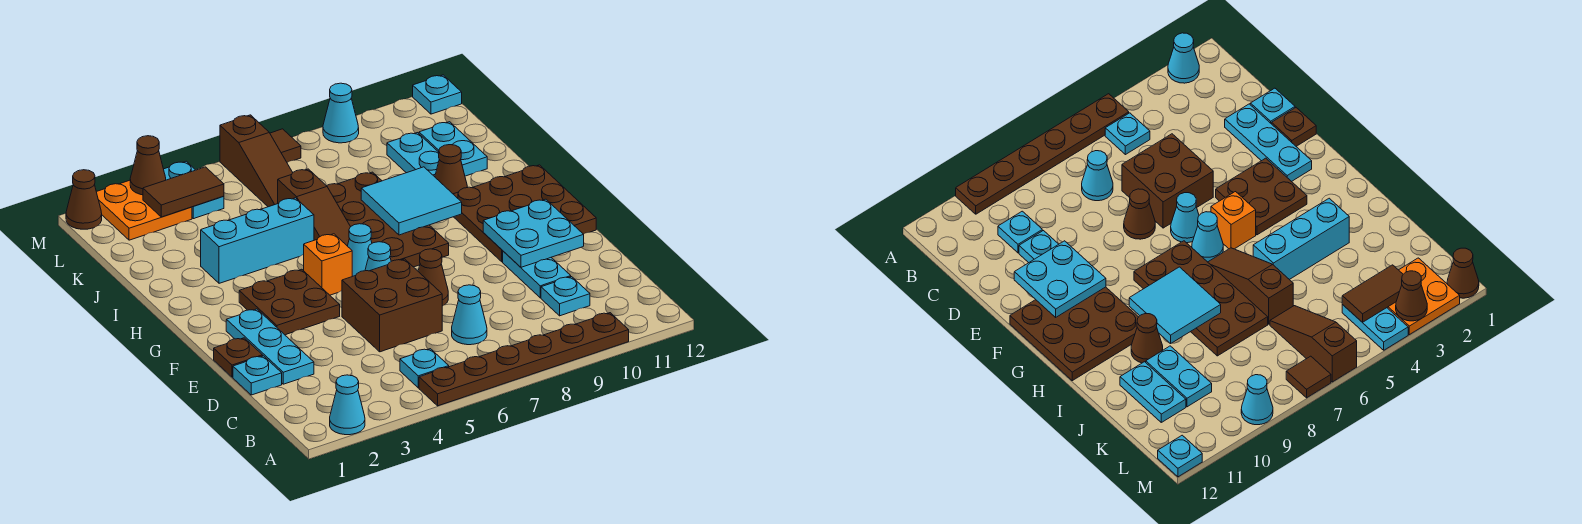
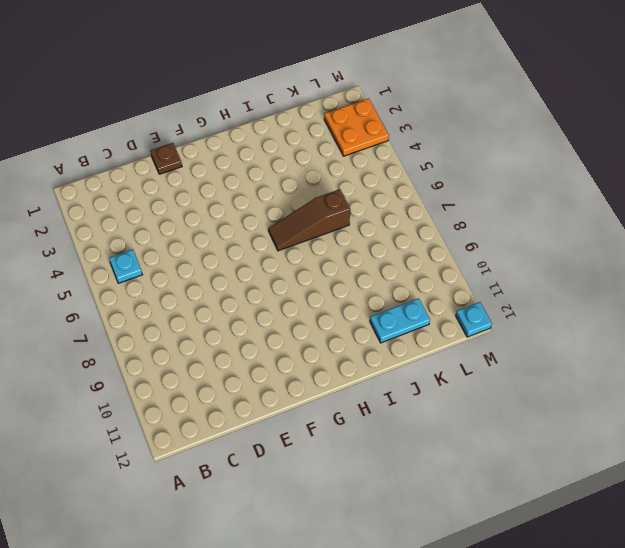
none -> cyan 1x1 cone [330,375,365,435]
none -> brown 1x6 plate [419,313,629,406]
none -> cyan 1x1 cone [452,285,487,345]
none -> cyan 1x1 plate [541,277,590,316]

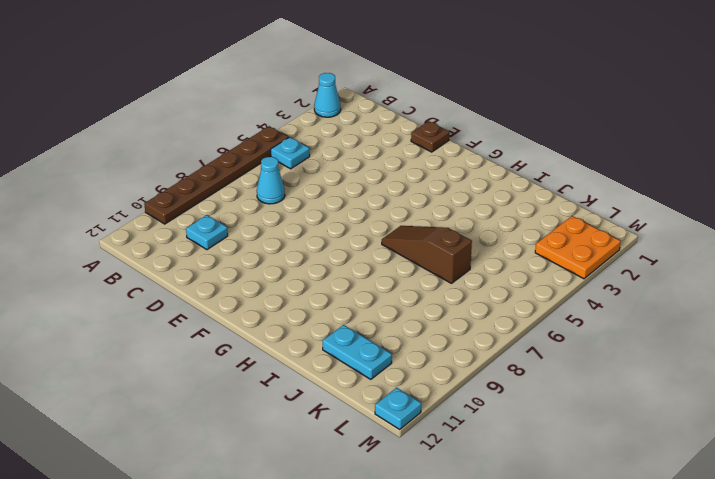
none -> cyan 1x1 plate [233,356,282,395]
none -> cyan 1x3 plate [226,309,314,384]
none -> brown 2x2 brick [342,259,442,352]
none -> cyan 1x2 plate [503,251,571,298]

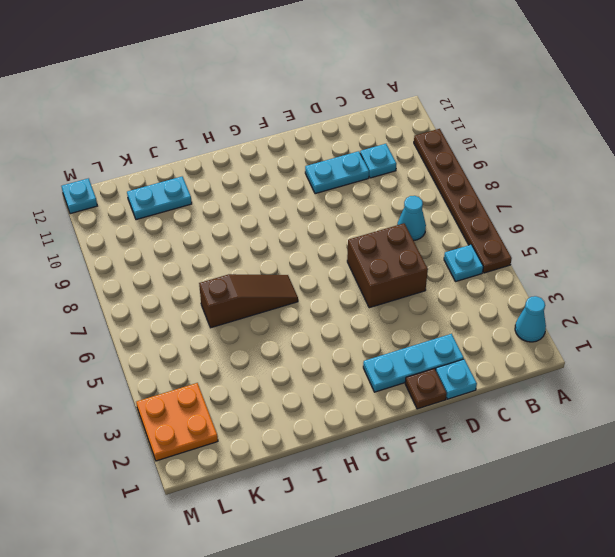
none -> brown 1x1 cone [418,249,448,306]
none -> brown 2x2 plate [239,269,340,335]
none -> cyan 1x1 cone [365,242,391,271]
none -> brown 3x3 plate [454,165,596,262]

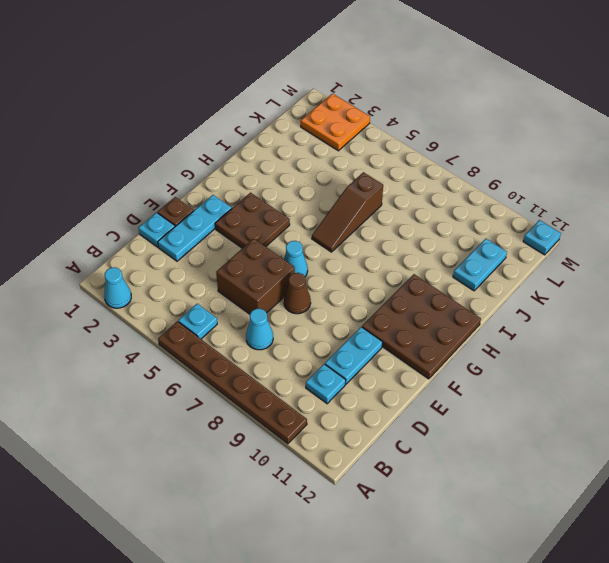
none -> orange 1x1 brick [304,234,352,295]
none -> cyan 1x1 cone [348,224,372,276]
none -> brown 2x4 plate [327,172,449,267]
none -> cyan 1x3 brick [201,198,314,283]

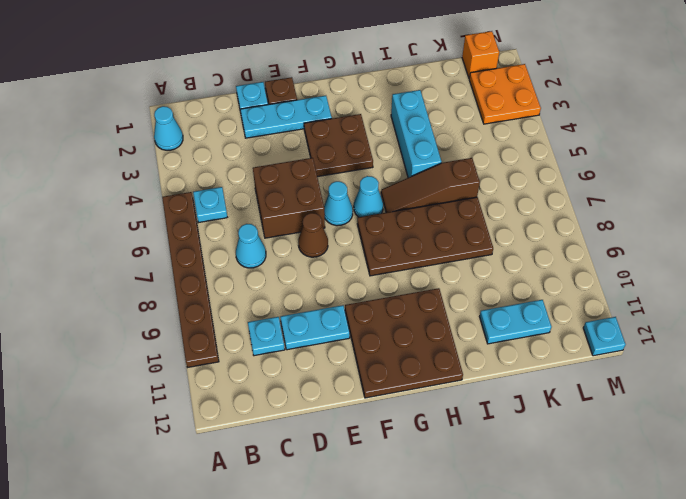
orange 1x1 brick [462,31,499,78] -> orange 1x1 brick moved to [304,234,352,295]
none -> brown 1x1 cone [435,145,468,194]
none -> cyan 1x2 plate [387,133,439,177]
none -> brown 1x3 slope [220,115,293,207]
none -> cyan 1x2 plate [164,161,224,219]

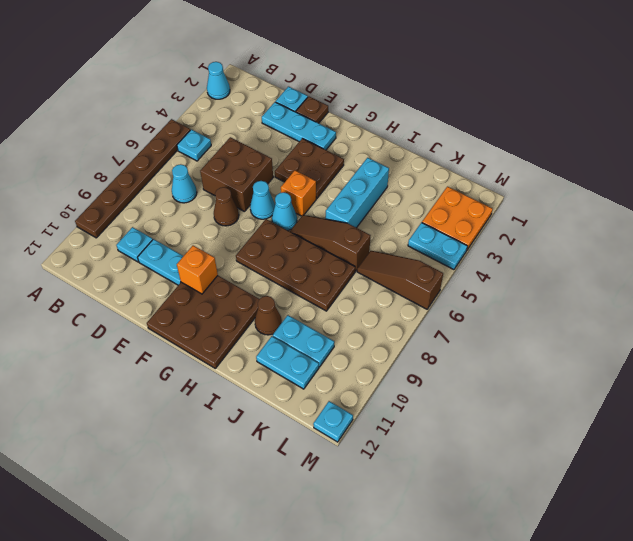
orange 1x1 brick [177,246,218,294] -> cyan 2x2 plate [483,199,584,267]
none -> brown 1x1 cone [66,170,102,229]
none -> brown 1x1 tile [270,129,301,162]
none -> cyan 1x1 cone [323,83,359,143]
none -> cyan 2x2 tile [361,167,462,235]

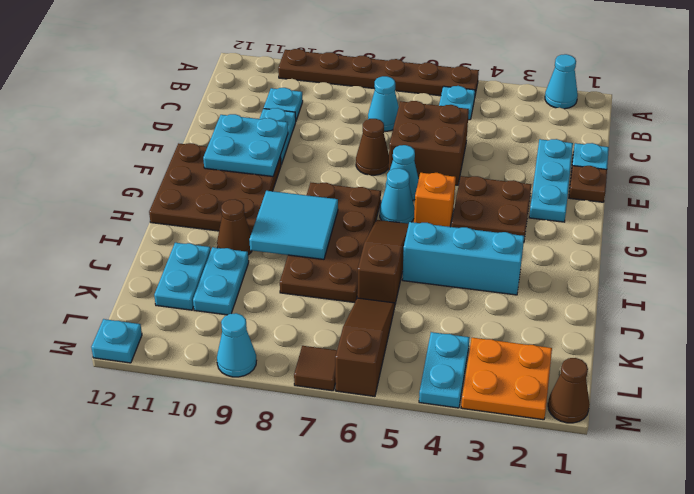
none -> brown 1x2 tile [143,167,224,217]
none -> brown 1x1 cone [130,136,166,195]

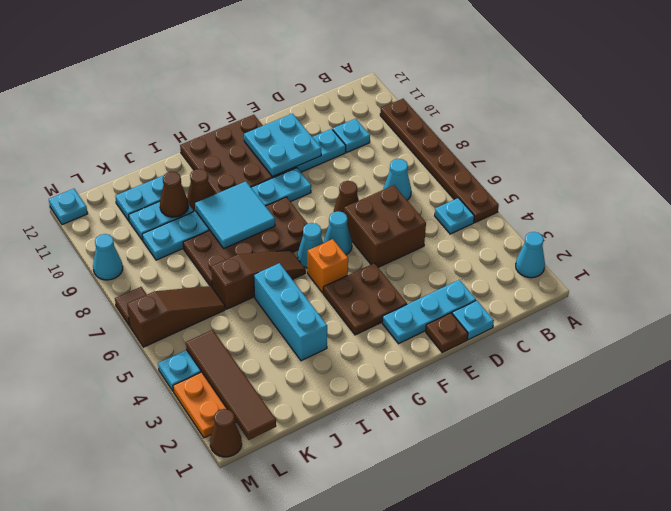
cyan 1x6 plate [142,168,311,260] -> none
brown 1x1 cone [160,172,188,217] -> brown 1x1 cone moved to [130,136,166,195]
brown 1x4 tile [186,330,276,440] -> brown 1x2 tile [143,167,224,217]

